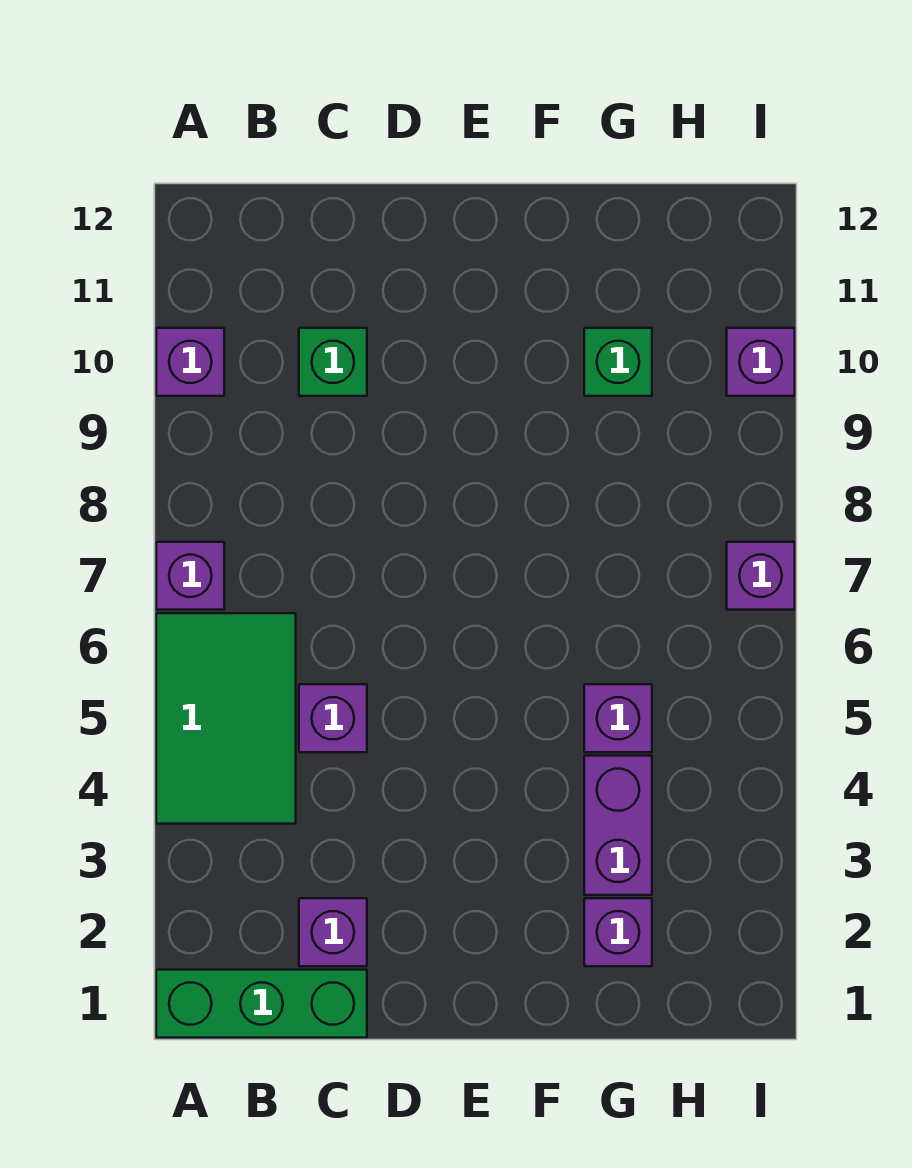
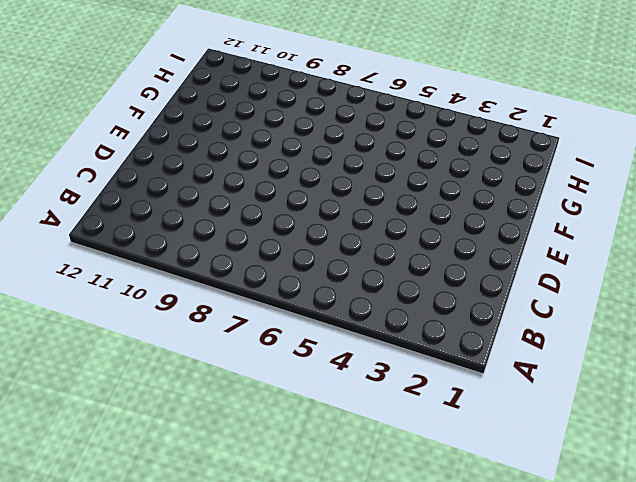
none -> green 1x3 brick [156,970,367,1038]
none -> green 2x3 tile [156,613,296,824]
none -> purple 1x1 brick [156,542,224,610]

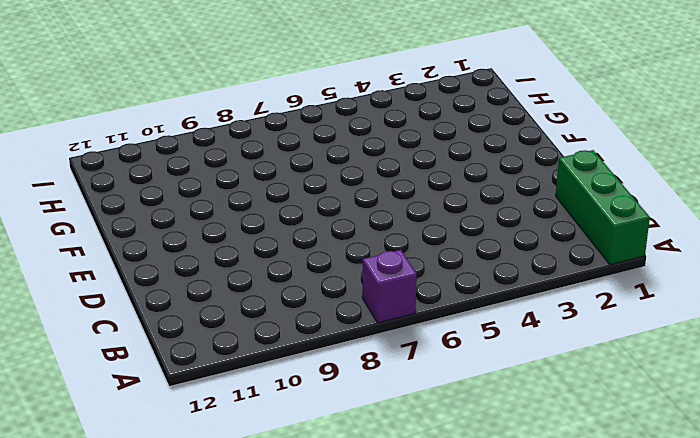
none -> green 2x3 tile [156,613,296,824]
none -> purple 1x1 brick [156,328,224,396]
none -> purple 1x1 brick [299,898,367,966]

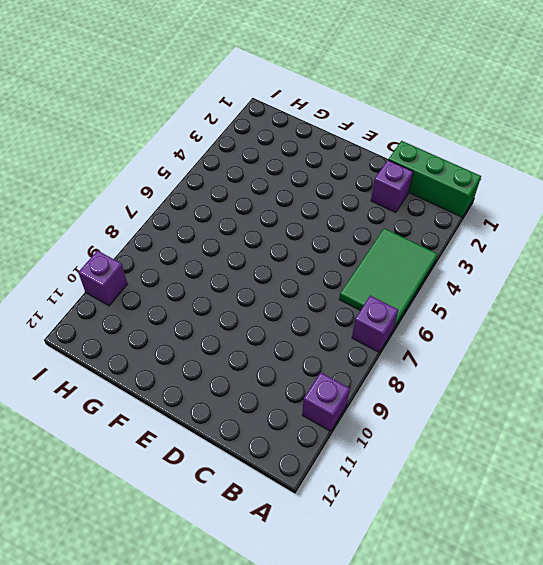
none -> purple 1x1 brick [299,684,367,752]
none -> green 1x1 brick [299,328,367,396]
none -> purple 1x1 brick [584,898,652,966]

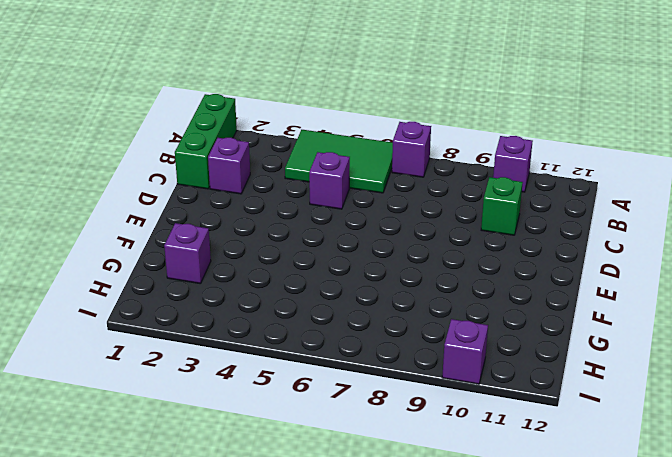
none -> purple 1x2 brick [584,756,652,895]
none -> purple 1x1 brick [584,684,652,752]
none -> green 1x1 brick [584,328,652,396]

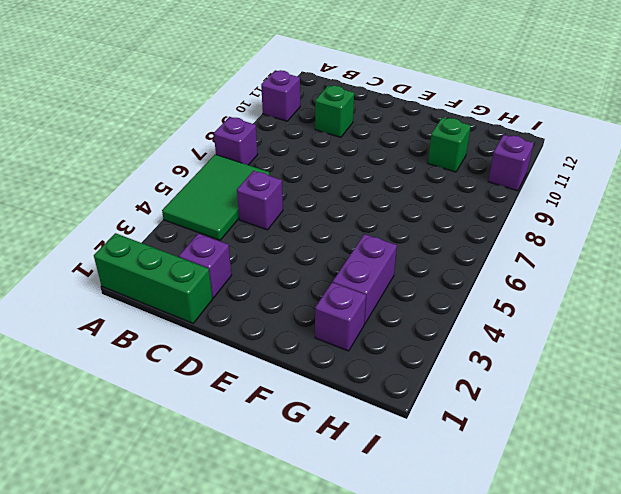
none -> purple 1x1 brick [584,684,652,752]
none -> purple 1x1 brick [727,542,795,610]

